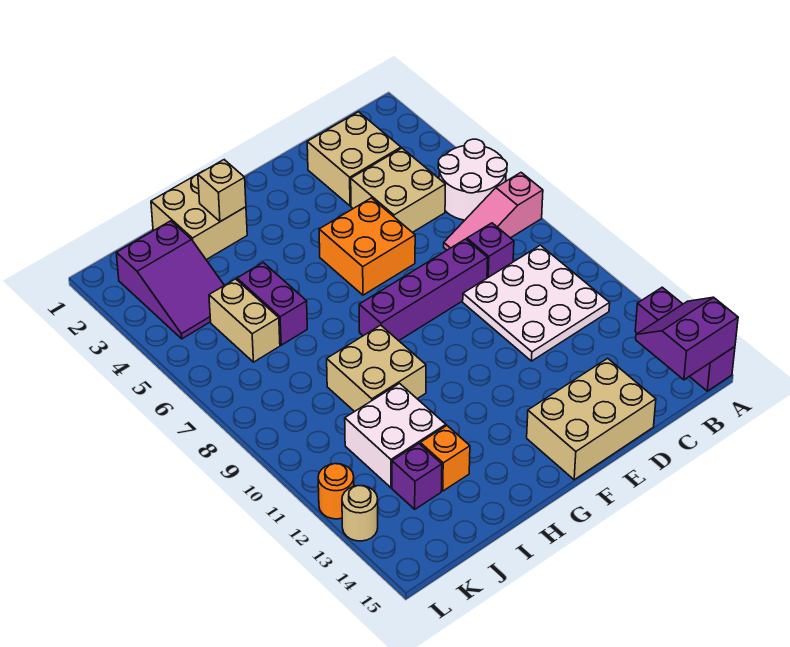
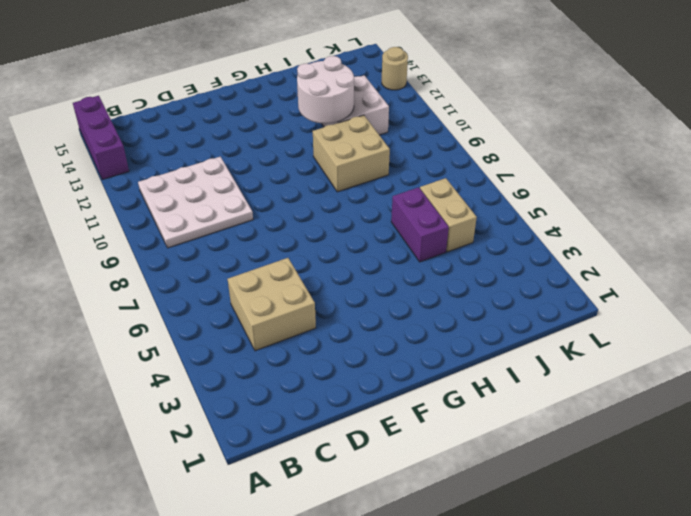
white 2x2 round brick [297,56,354,124] -> white 2x2 round brick moved to [438,139,507,220]
none -> pink 1x3 slope [444,173,543,250]
none -> tan 2x2 brick [307,112,401,206]
none -> purple 1x1 brick [467,223,514,278]

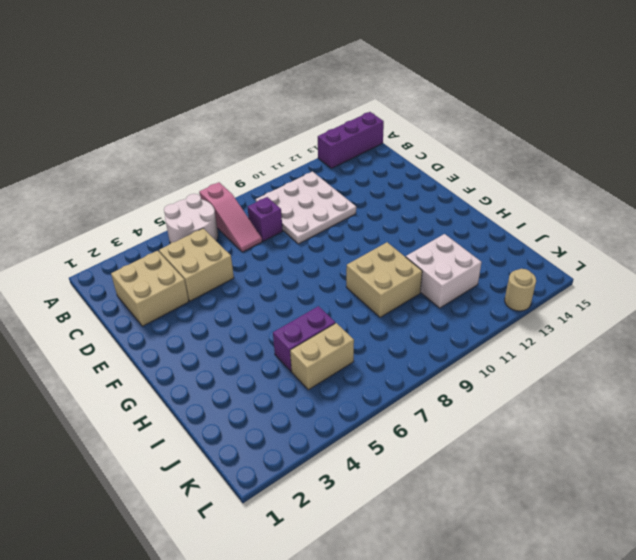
none -> purple 1x4 brick [359,239,488,341]
none -> tan 2x3 brick [527,358,656,480]
none -> orange 2x2 brick [319,198,415,295]

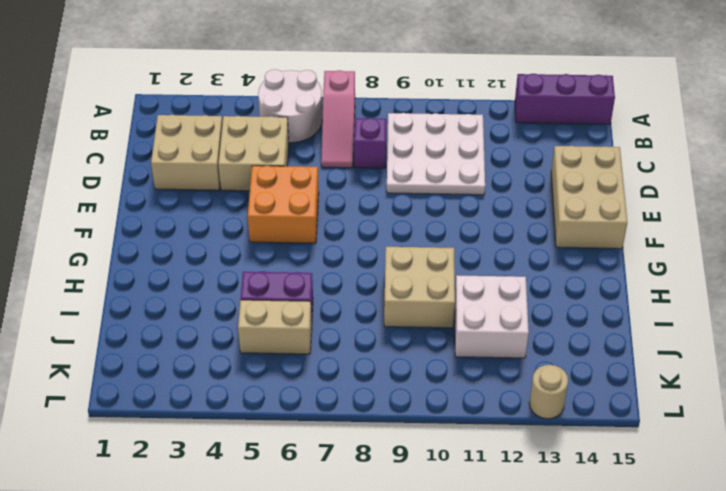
none -> purple 1x4 brick [359,239,488,341]
none -> tan 2x2 brick [151,170,247,260]
none -> orange 1x1 brick [420,426,470,491]

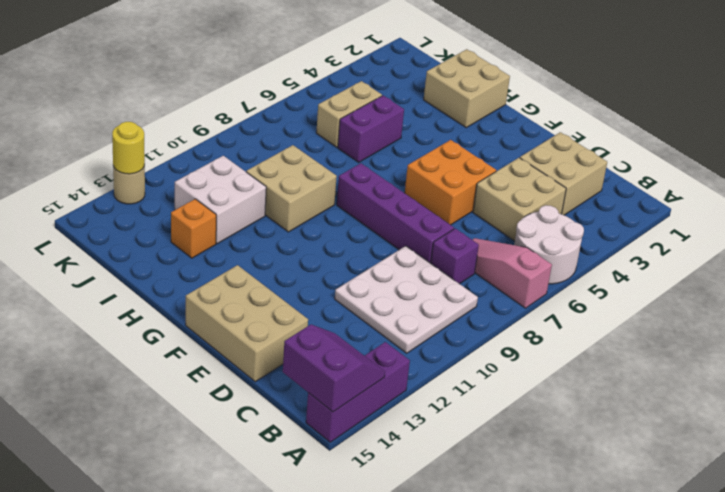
yellow 1x1 round brick [112,122,145,174] -> none
none -> purple 2x3 slope [116,221,224,339]
none -> purple 1x1 brick [392,444,442,509]
none -> orange 1x1 round brick [318,464,354,519]

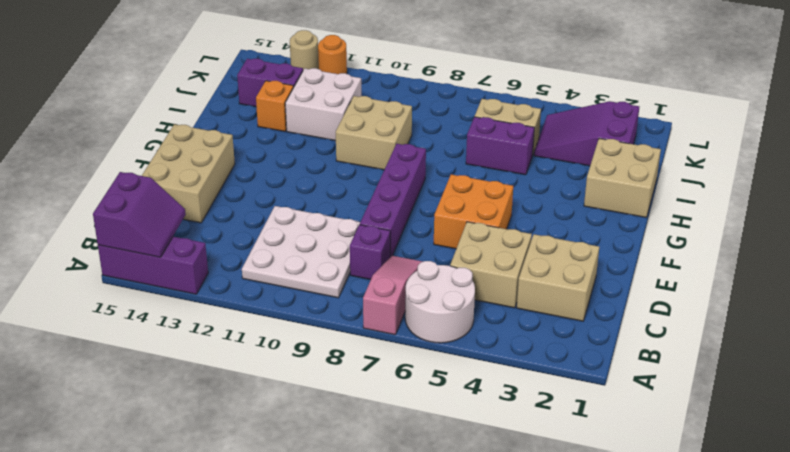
purple 1x2 brick [237,59,303,107] -> purple 1x1 brick [392,444,442,509]
none -> tan 1x1 brick [198,160,246,222]

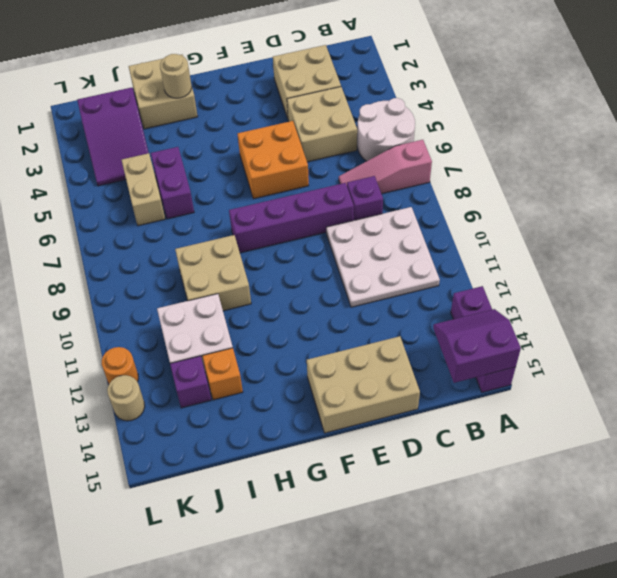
tan 1x1 round brick [160,54,192,98] -> tan 1x1 brick [198,160,246,222]

